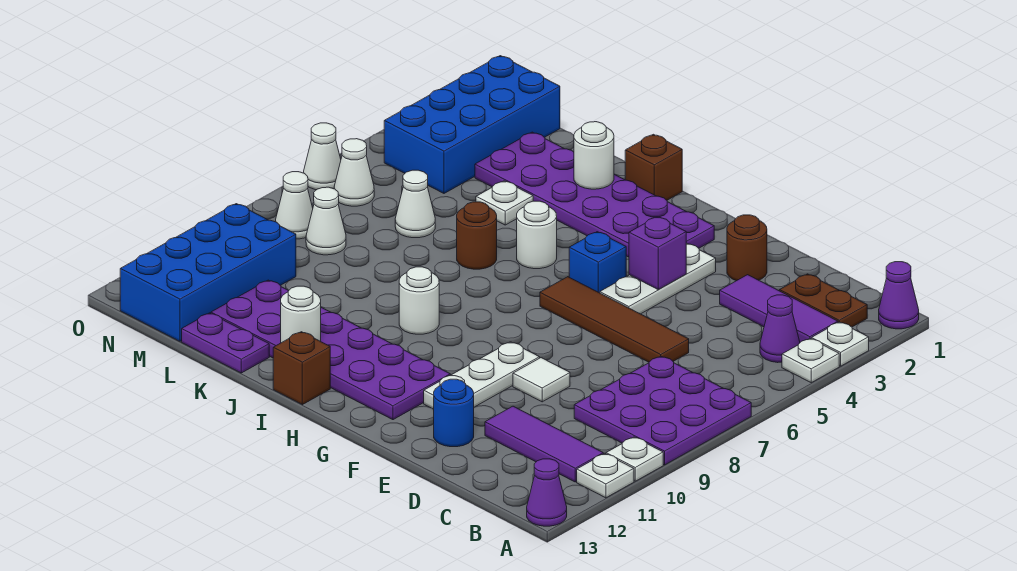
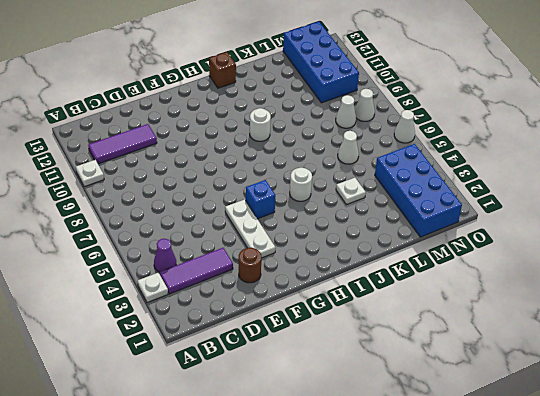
none -> purple 1x1 cone [879,262,919,329]
none -> white 1x1 plate [782,339,839,383]
none -> purple 3x3 plate [574,356,751,465]
none -> white 1x1 plate [577,454,634,498]

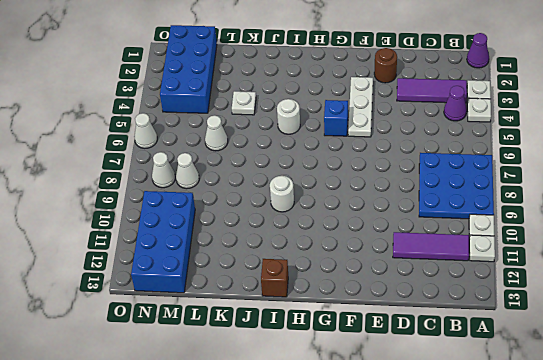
blue 3x3 plate [419,153,494,219] -> purple 3x3 plate [574,356,751,465]
none -> purple 1x1 cone [527,459,567,526]
none -> brown 1x2 plate [780,274,867,327]
none -> brown 1x4 tile [540,277,689,362]
none -> white 1x1 tile [513,358,570,402]

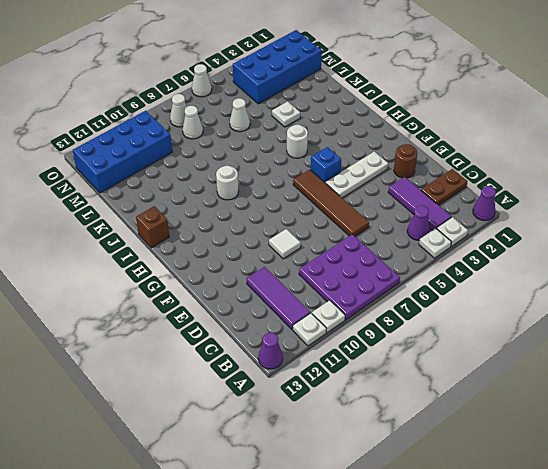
brown 1x2 plate [421,169,468,205] -> brown 1x2 plate turned to [780,274,867,327]
none -> blue 1x1 round brick [434,379,474,447]
none -> white 1x3 plate [424,342,540,409]
none -> purple 2x6 plate [475,132,714,257]
none -> purple 2x6 plate [211,280,450,420]

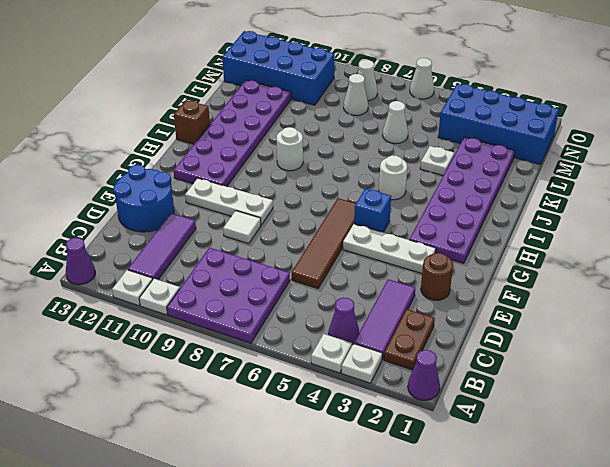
blue 2x2 round brick [113,165,174,232] -> blue 1x1 round brick [434,379,474,447]
none -> brown 1x1 brick [625,134,682,200]
none -> brown 1x1 round brick [457,202,497,269]
none -> purple 1x2 plate [182,313,269,373]
none -> white 1x1 cone [334,139,374,206]

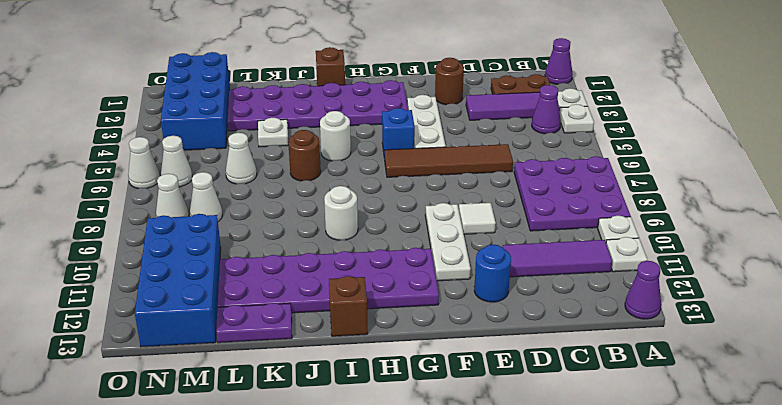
none -> purple 1x1 brick [629,217,686,289]
none -> white 1x1 round brick [574,122,614,189]
none -> white 1x1 round brick [281,286,321,343]

